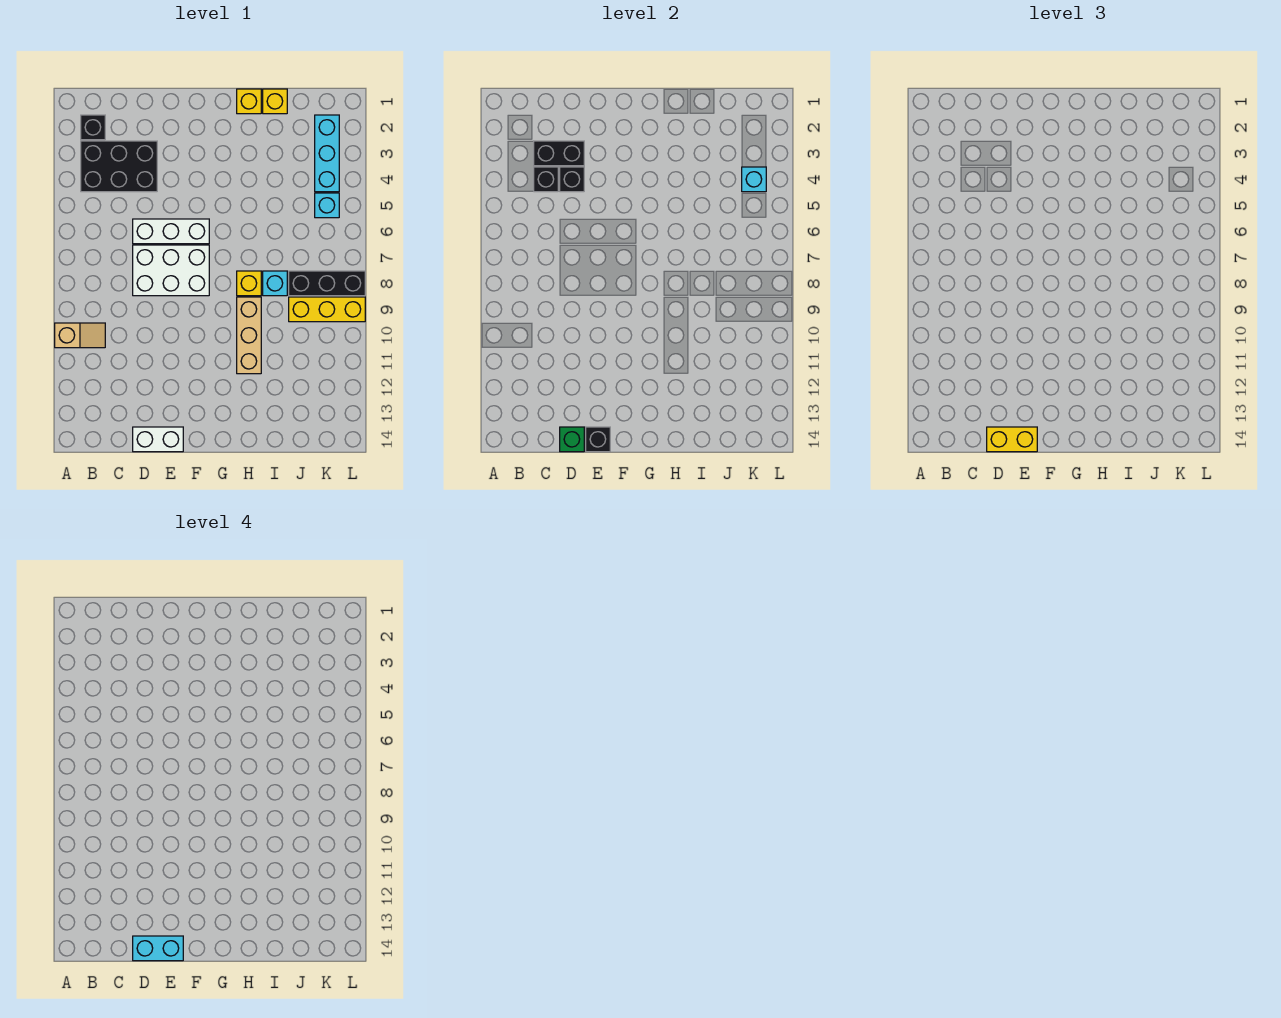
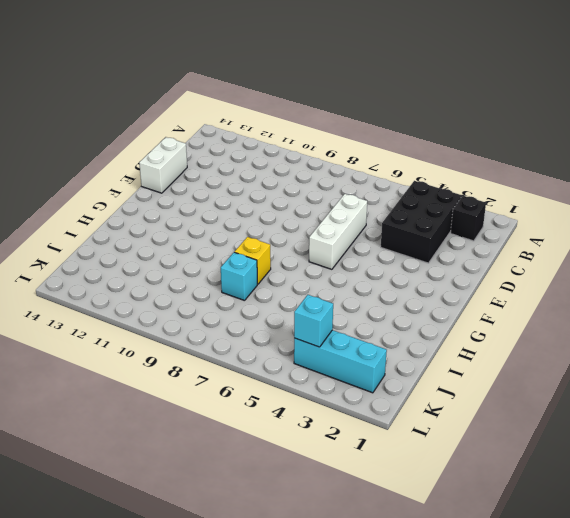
none -> tan 1x2 slope [55,323,105,348]
none -> white 2x3 brick [133,245,209,296]
none -> yellow 1x1 brick [237,89,261,114]

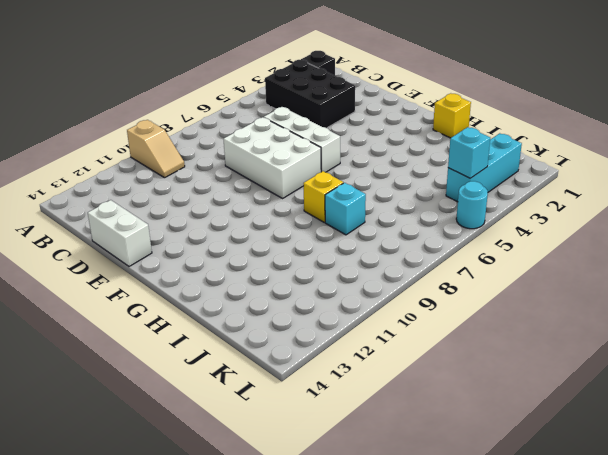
cyan 1x1 round brick [456,181,488,229] -> none
none -> tan 1x3 brick [237,297,261,374]
none -> yellow 1x1 brick [263,89,287,114]
none -> black 1x3 brick [289,271,365,296]

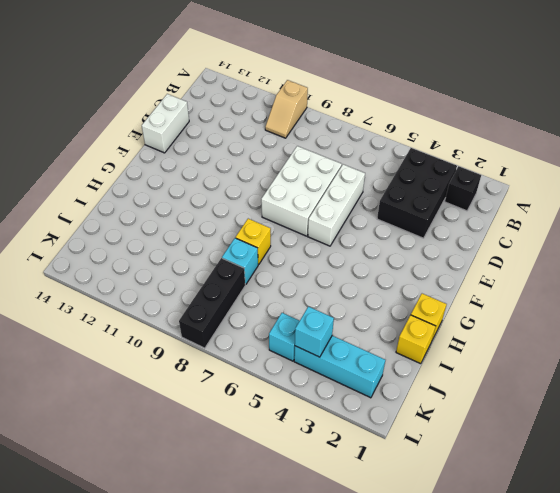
none -> tan 1x3 brick [237,297,261,374]
none -> yellow 1x3 brick [289,297,365,322]
none -> black 1x2 brick [534,141,584,166]

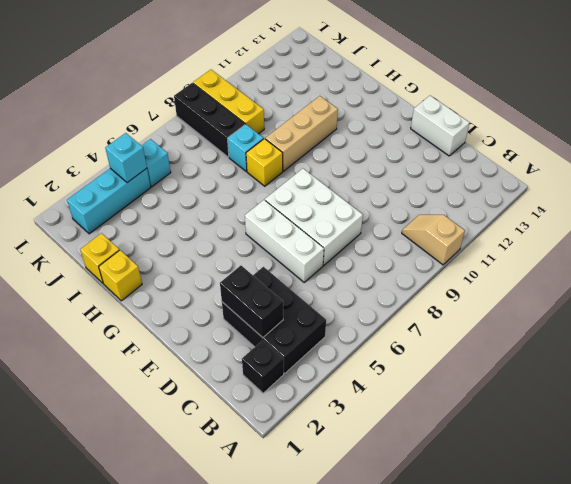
none -> black 1x1 brick [534,167,558,192]
none -> black 1x1 brick [560,167,584,192]
none -> green 1x1 brick [560,427,584,452]

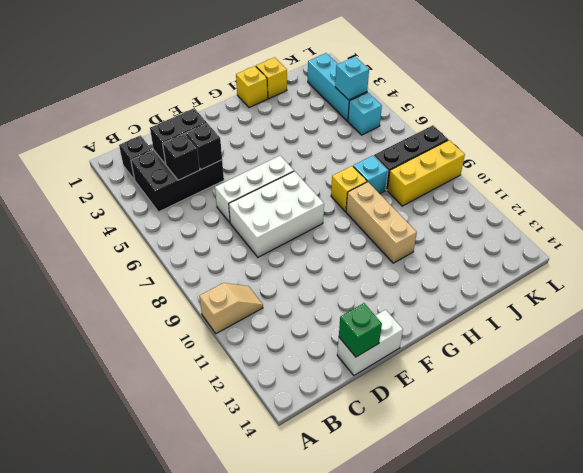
none -> black 1x1 brick [586,427,610,452]
none -> yellow 1x2 brick [987,427,1037,452]
none -> cyan 1x2 brick [133,936,183,961]

